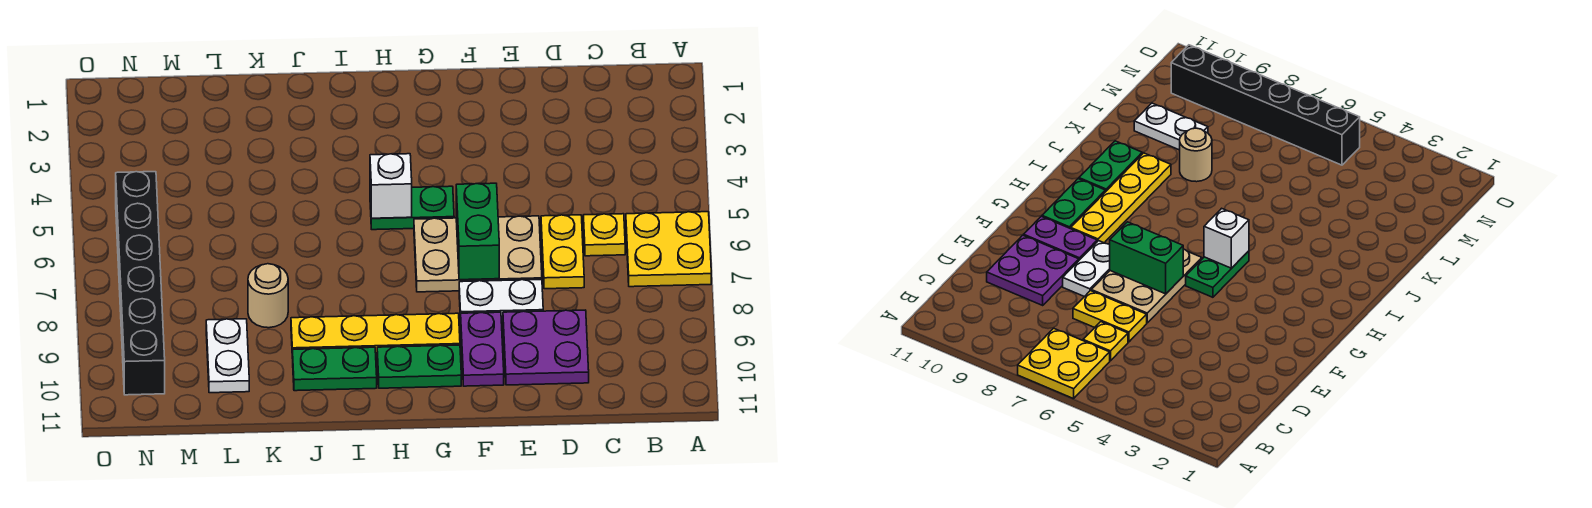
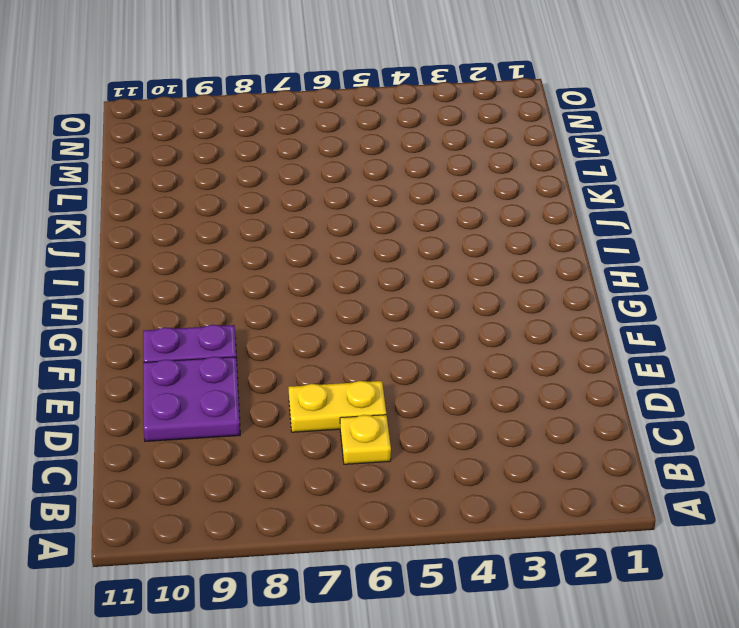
none -> yellow 2x2 plate [626,212,711,287]
none -> tan 2x3 plate [414,216,542,292]
none -> white 1x2 plate [459,279,543,322]

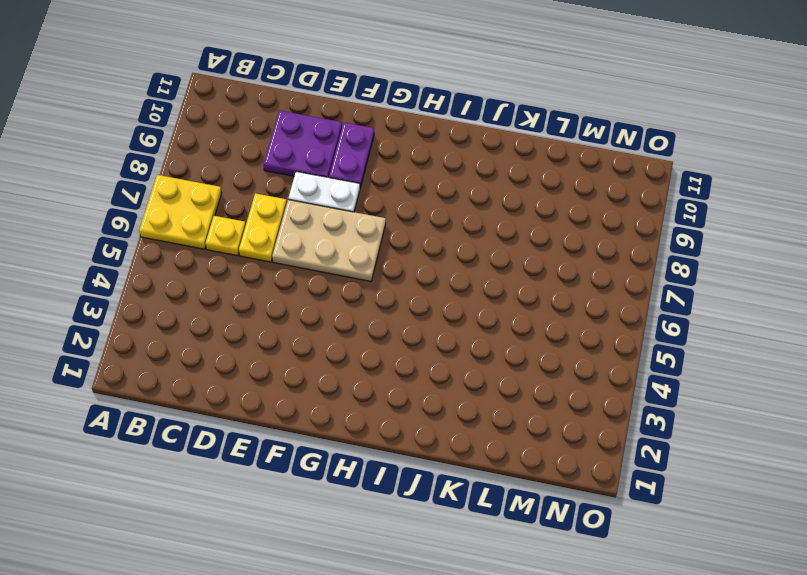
none -> green 1x2 plate [370,186,454,230]
none -> yellow 1x4 plate [291,313,460,358]
none -> green 1x2 plate [377,345,461,388]

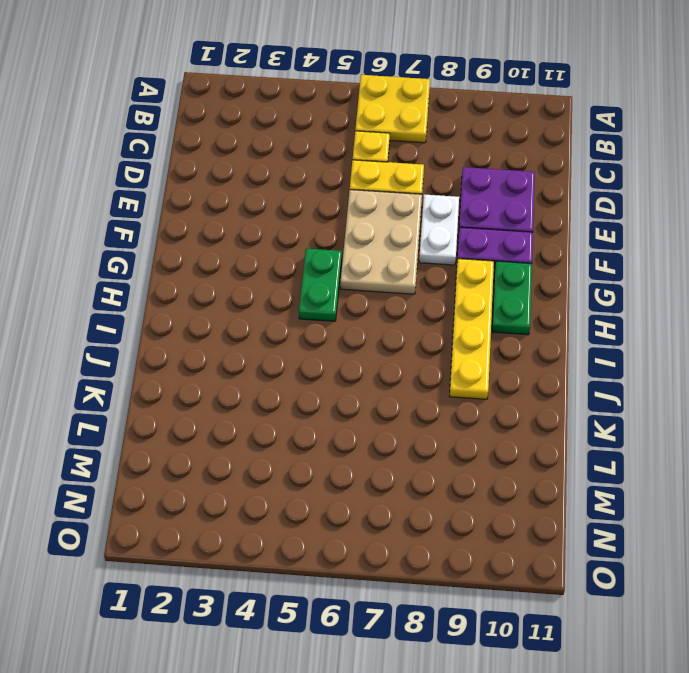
none -> green 1x2 plate [293,347,377,391]
none -> tan 1x1 round brick [248,264,288,328]
none -> white 1x2 plate [206,319,249,393]

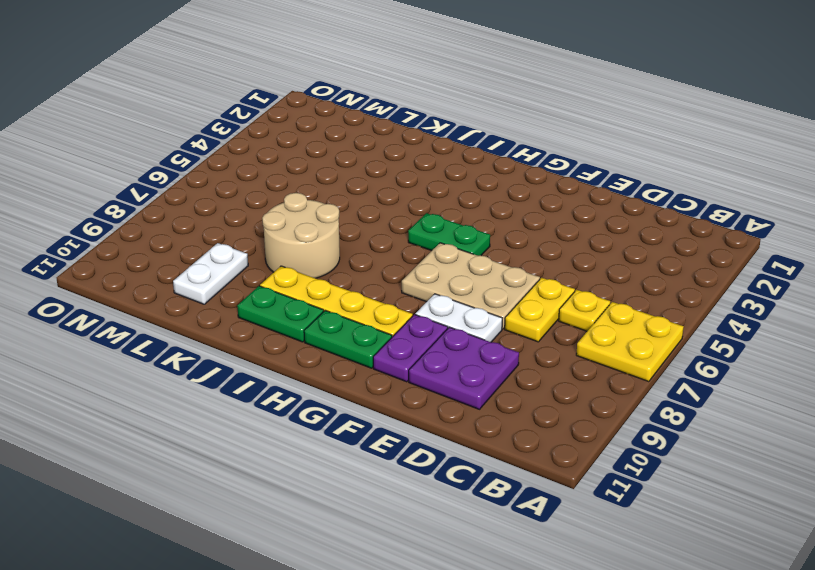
tan 2x2 round brick [262,193,340,278] -> tan 1x1 round brick [248,264,288,328]
none -> black 1x6 brick [116,172,165,395]
none -> green 1x2 brick [456,183,499,280]
none -> white 1x1 brick [370,154,412,218]

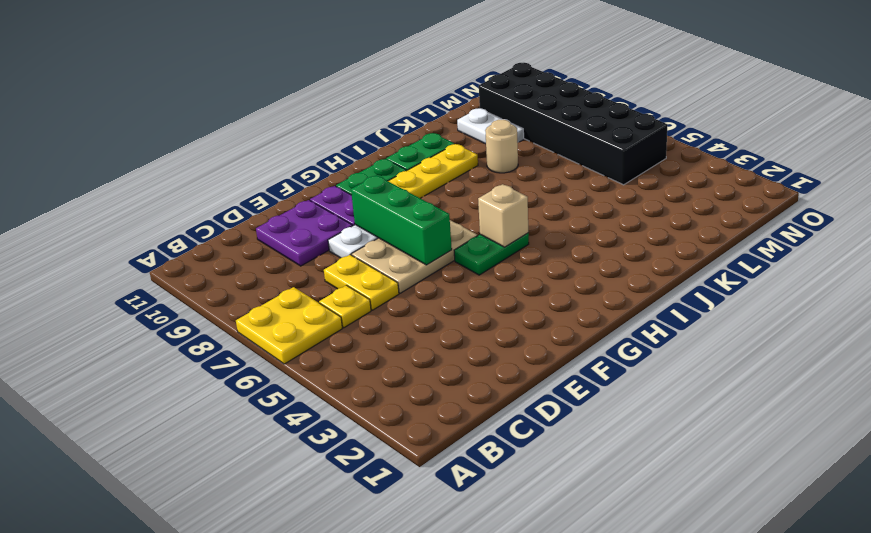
green 1x3 brick [351,175,452,265] -> green 1x2 brick [456,183,499,280]
tan 1x1 brick [478,184,528,247] -> white 1x1 brick [370,154,412,218]
black 2x6 brick [479,63,668,185] -> black 1x6 brick [116,172,165,395]

